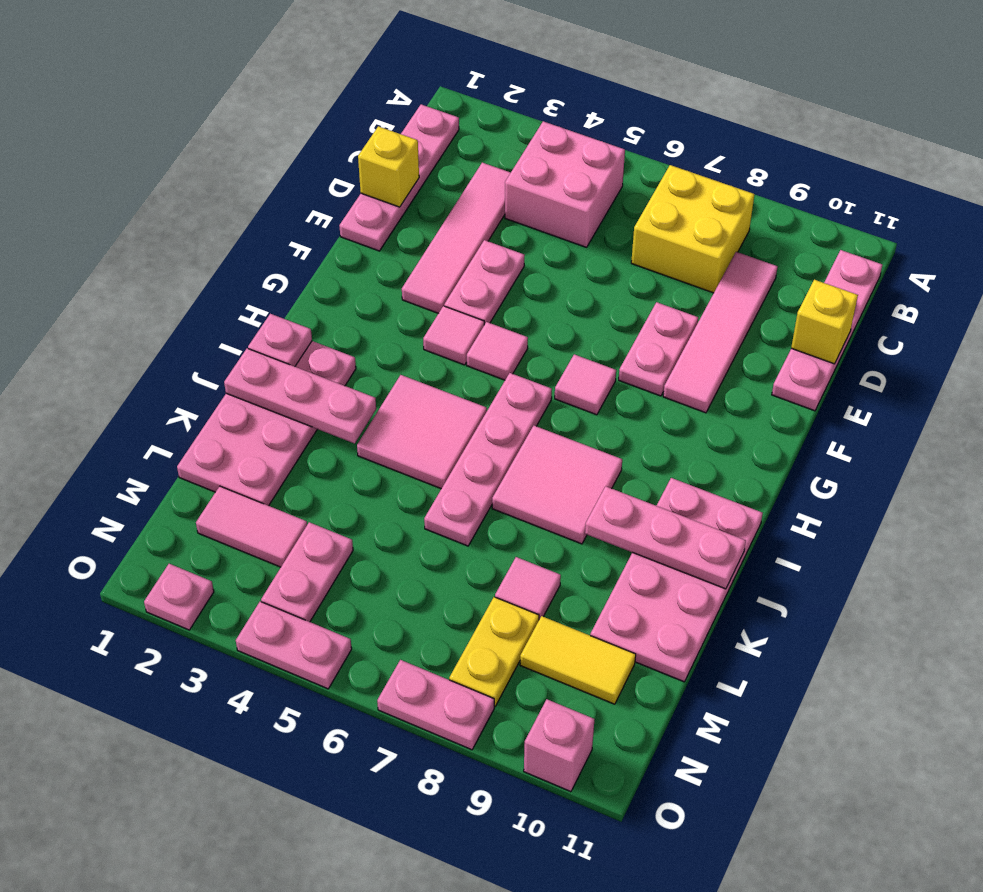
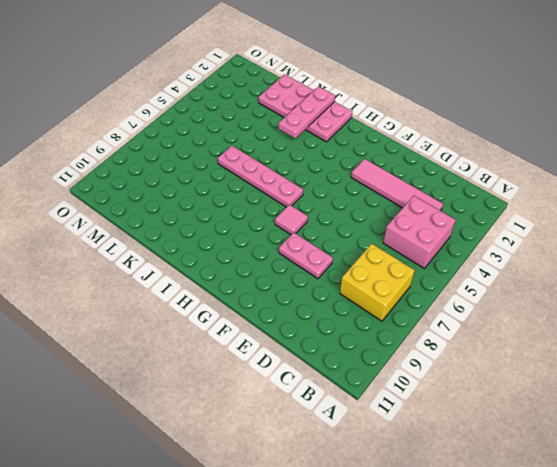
none -> pink 1x4 plate [339,104,459,251]
none -> pink 1x4 plate [772,250,882,411]
none -> pink 1x4 tile [663,252,778,413]
none -> pink 1x2 plate [444,240,525,325]

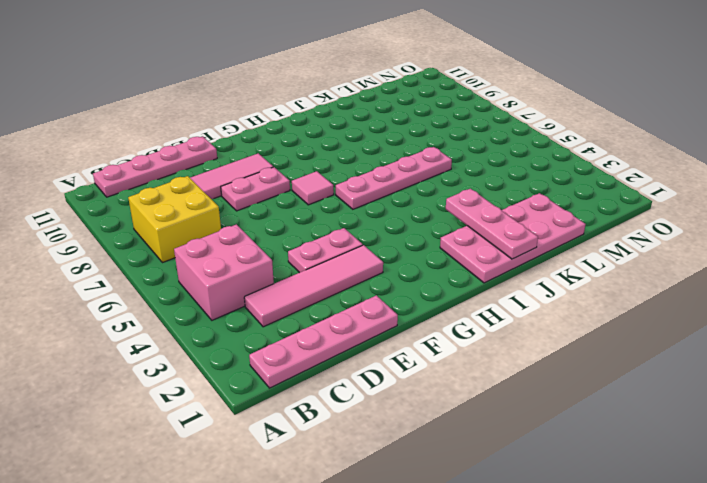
none -> pink 1x1 tile [423,306,484,365]
none -> pink 1x1 tile [467,322,528,380]
none -> pink 2x2 tile [357,375,487,489]
none -> pink 2x2 tile [492,426,622,544]

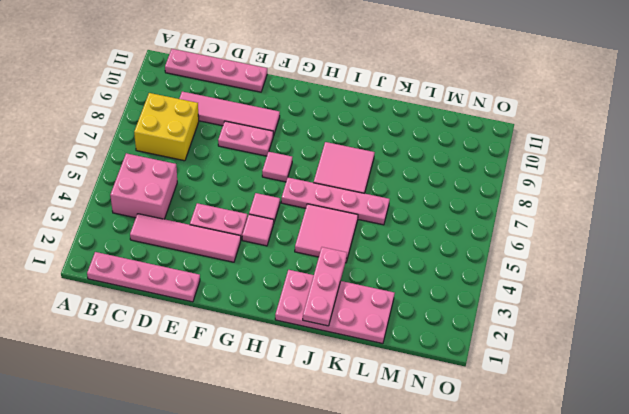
none -> pink 2x4 plate [590,478,763,682]
none -> pink 1x1 tile [495,557,561,619]
none -> pink 1x2 tile [196,486,307,567]
none -> pink 1x2 plate [261,522,353,622]

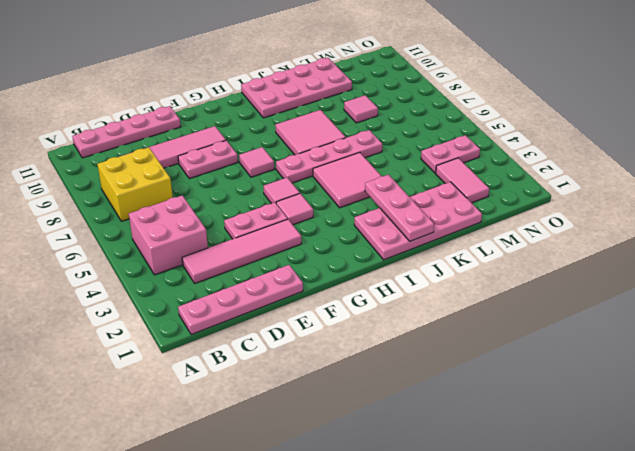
none -> yellow 1x2 plate [449,597,539,706]
none -> yellow 1x2 tile [520,616,636,704]
none -> pink 1x1 plate [144,564,214,630]
none -> pink 1x2 plate [236,602,352,689]

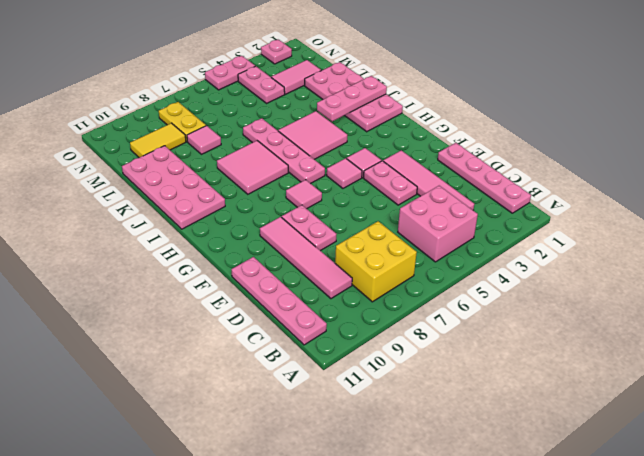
none -> pink 1x2 plate [377,660,494,750]
none -> pink 1x1 brick [524,699,594,792]
none -> yellow 1x1 brick [358,126,419,207]
none -> yellow 1x1 brick [791,280,858,364]

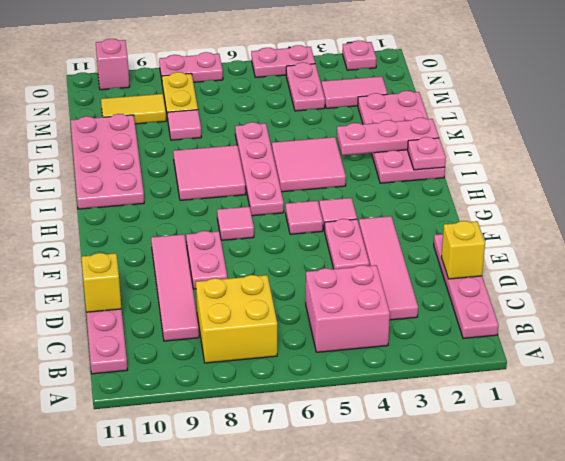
none -> pink 1x3 plate [585,486,746,589]

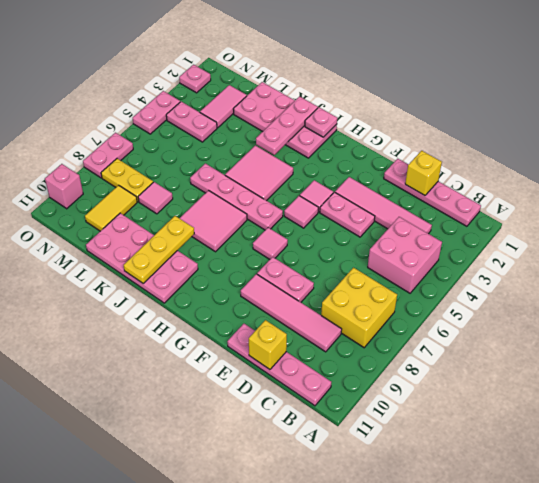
yellow 1x3 plate [124,216,194,284] -> pink 1x3 plate [585,486,746,589]

